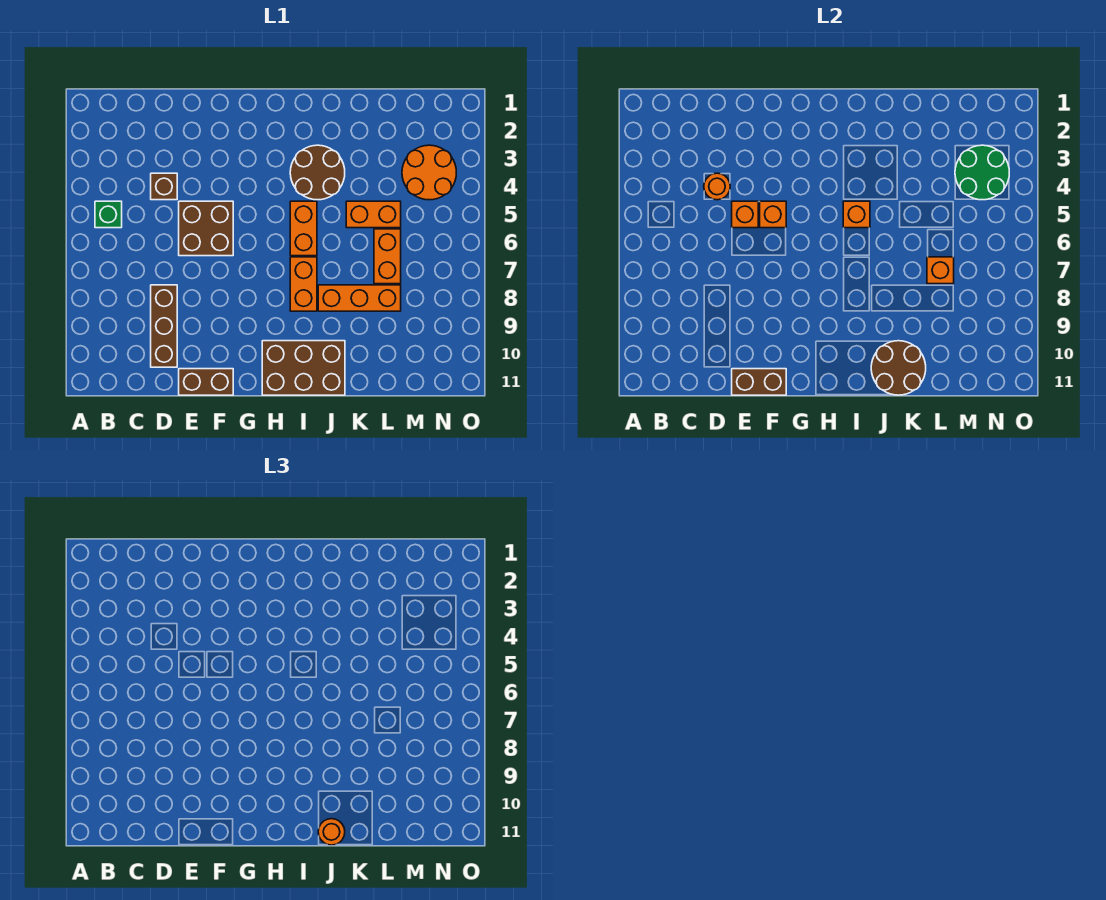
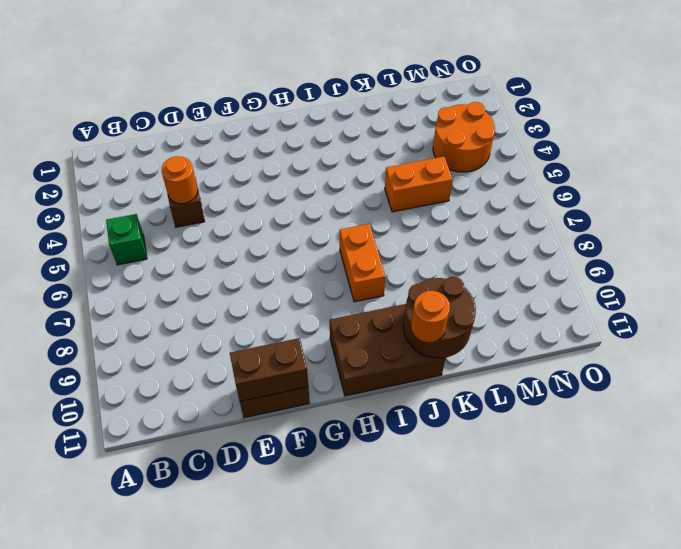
none -> brown 1x3 brick [151,285,177,367]
none -> brown 2x2 brick [179,201,233,256]
none -> brown 2x2 round brick [290,145,345,200]

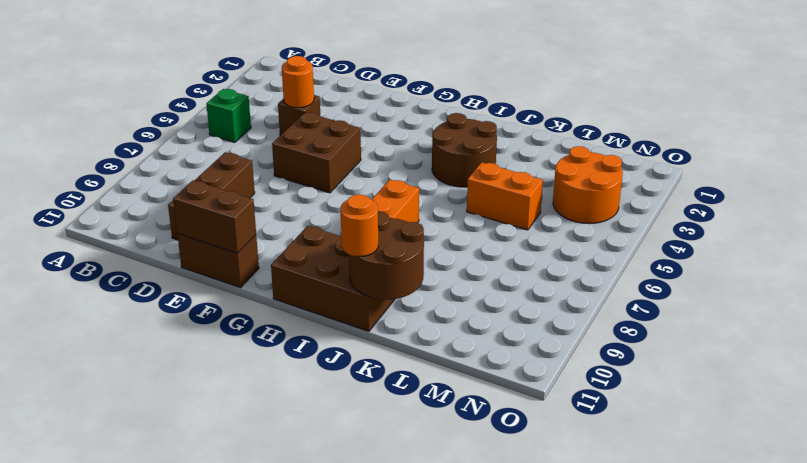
none -> orange 1x2 brick [290,201,317,256]
none -> orange 1x3 brick [318,285,401,311]
none -> orange 1x2 brick [374,229,401,284]

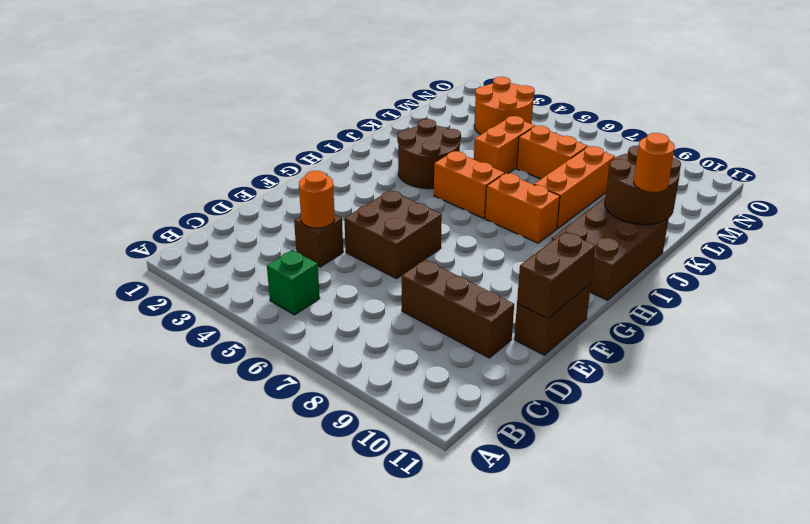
none -> orange 1x1 brick [732,201,758,228]
none -> orange 1x1 brick [760,201,786,228]
none -> orange 1x1 brick [843,201,870,228]

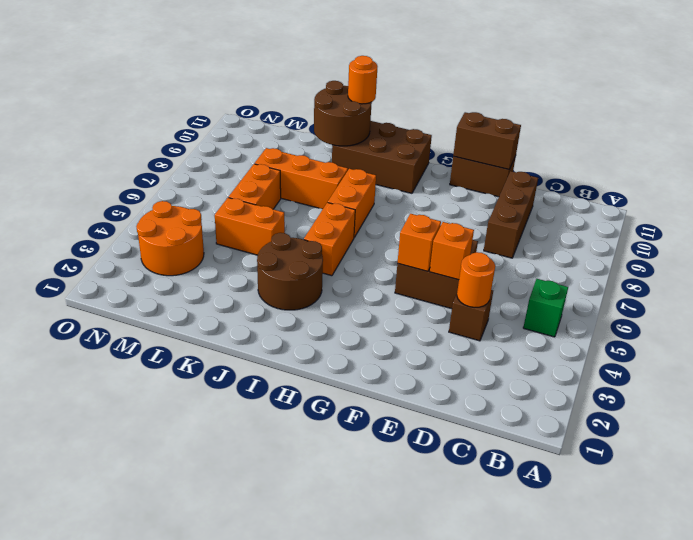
none -> orange 1x1 brick [843,201,870,228]
none -> orange 1x1 brick [927,257,954,284]
none -> green 2x2 round brick [955,145,1009,200]

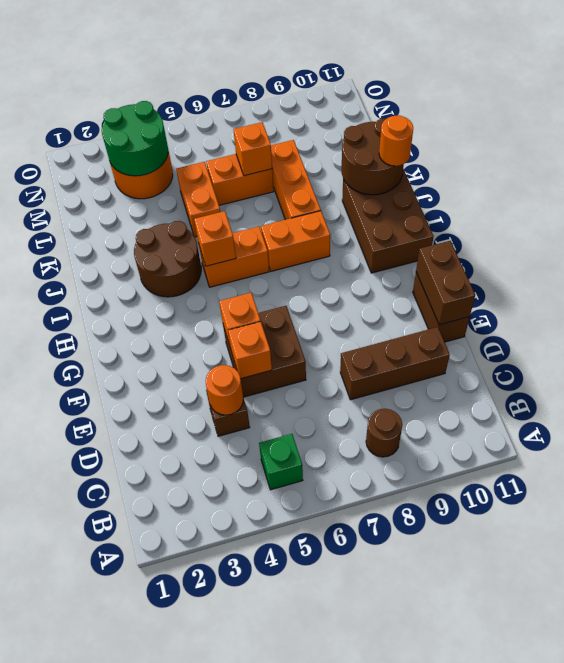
brown 1x1 round brick [366,409,402,457] -> none

